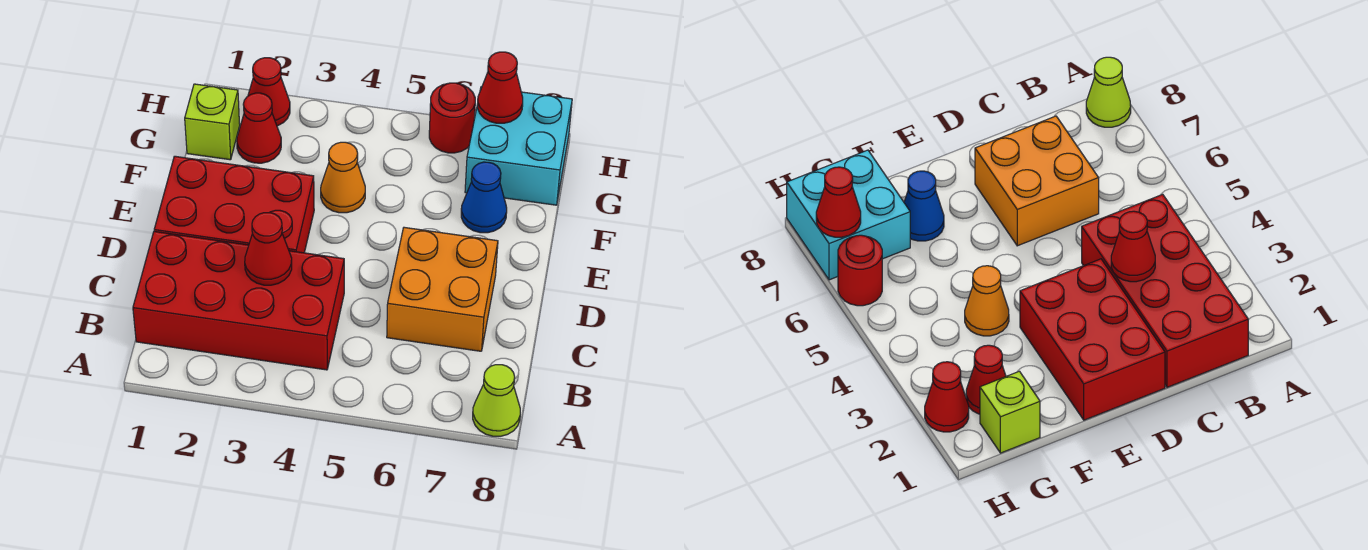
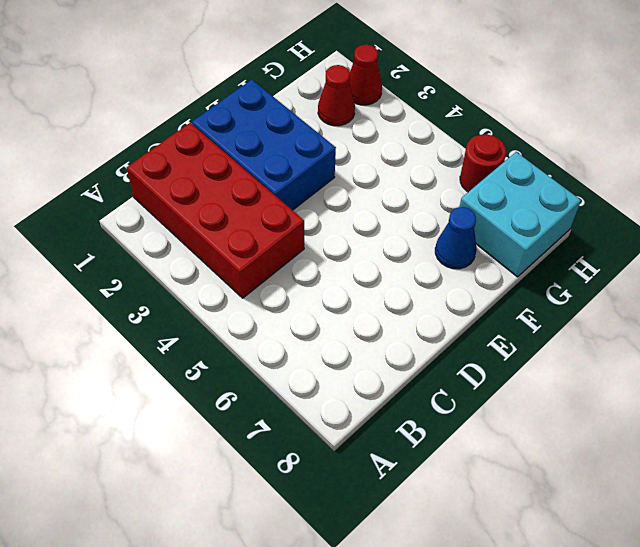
blue 2x3 brick [192,80,336,210] -> red 2x3 brick [154,156,314,253]
none -> lime 1x1 cone [473,365,520,436]
none -> orange 2x2 brick [387,227,498,351]
none -> orange 1x1 cone [321,142,365,213]

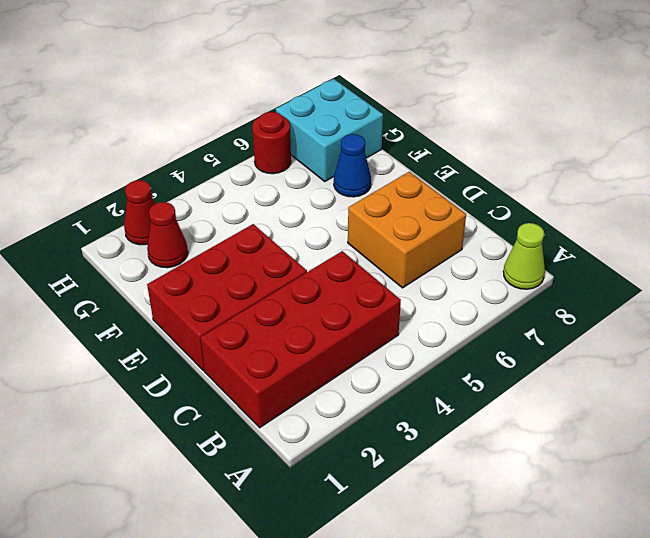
none -> orange 1x1 cone [321,142,365,213]
none -> lime 1x1 brick [185,84,240,160]
none -> red 1x1 cone [245,213,292,285]

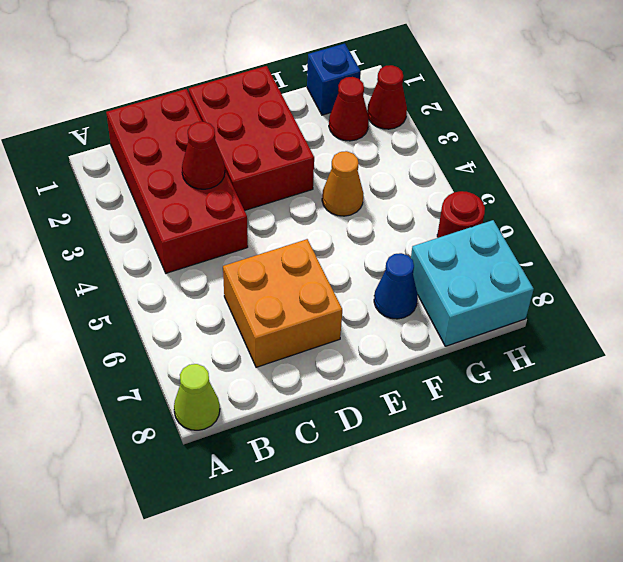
blue 1x1 brick [307,43,361,115] -> lime 1x1 brick [185,84,240,160]
none -> red 1x1 cone [478,52,523,123]

